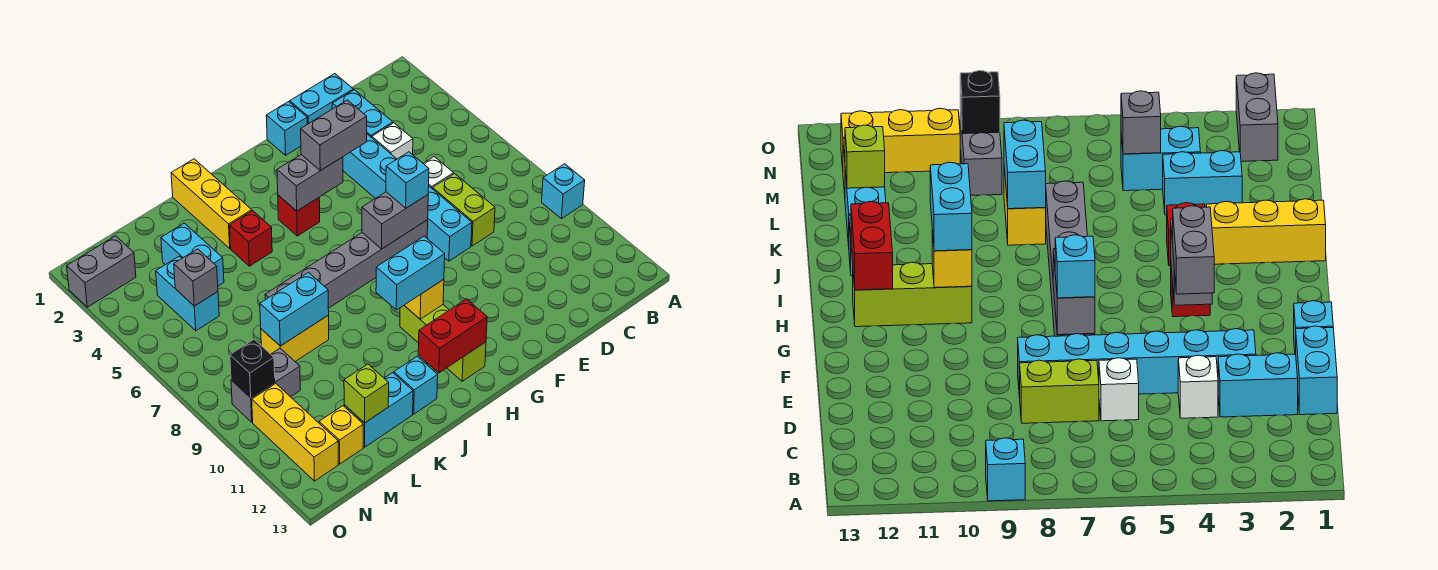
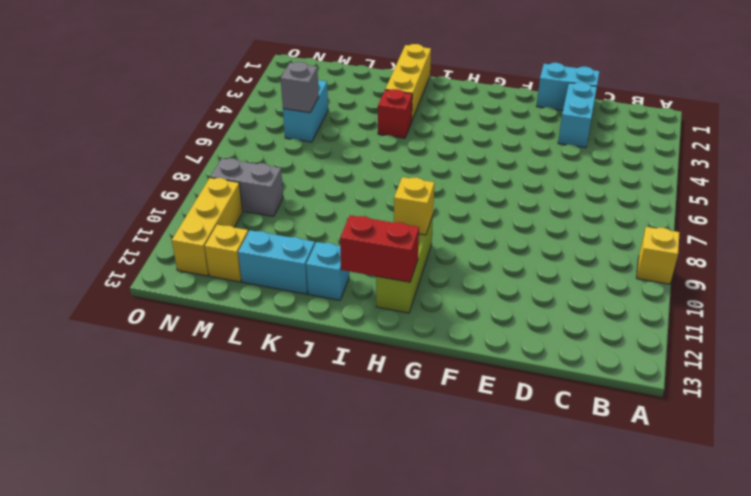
yellow 1x1 brick [637,227,680,284] -> cyan 1x1 brick [542,164,585,219]
none -> white 1x1 brick [372,123,413,159]
none -> white 1x1 brick [423,157,454,189]
none -> lime 1x2 brick [433,174,495,246]
none -> cyan 1x6 brick [343,134,472,261]

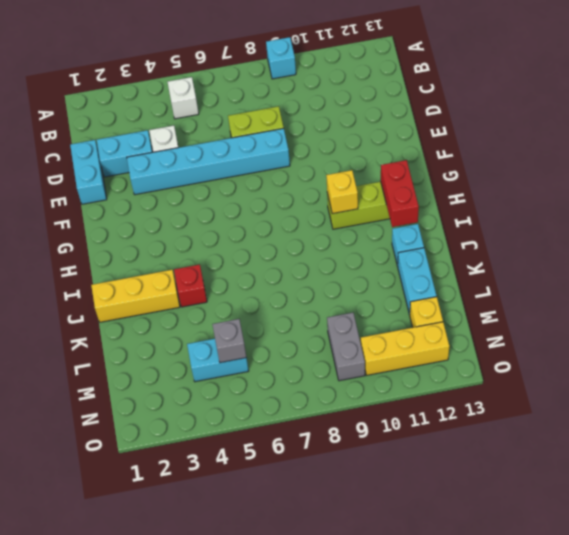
white 1x1 brick [168,77,199,119] -> white 1x1 brick moved to [423,157,454,189]
none -> cyan 1x1 brick [266,102,307,155]
none -> grey 1x6 brick [265,220,428,308]
none -> red 1x1 brick [278,195,320,236]
none -> yellow 1x2 brick [261,315,329,361]

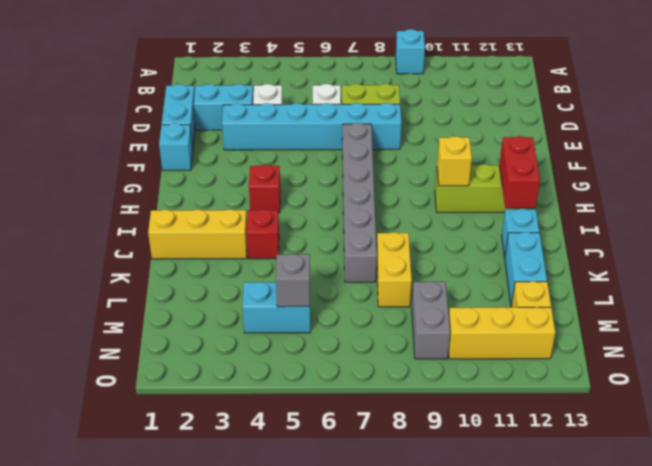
none -> cyan 1x2 brick [161,223,224,286]
none -> grey 1x2 brick [67,236,136,307]
none -> grey 1x2 brick [362,192,428,249]
none -> grey 1x2 brick [277,155,343,211]

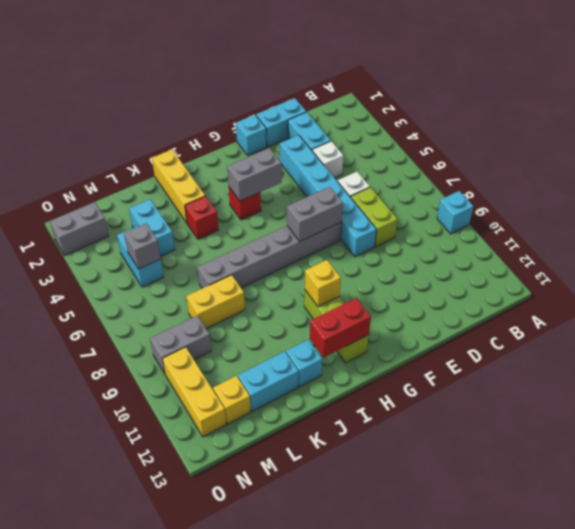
none -> cyan 1x2 brick [260,272,329,346]
none -> lime 1x1 brick [344,364,389,423]
none -> black 1x1 brick [230,339,275,398]
none -> grey 1x2 brick [301,100,367,171]

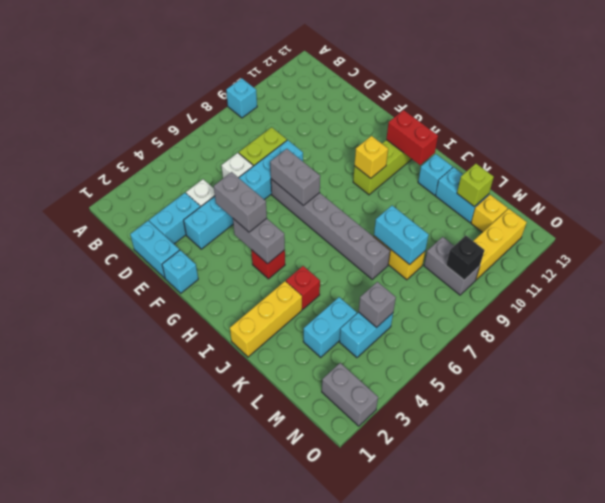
none -> cyan 1x1 brick [386,152,429,208]
none -> cyan 1x2 brick [376,236,445,310]

